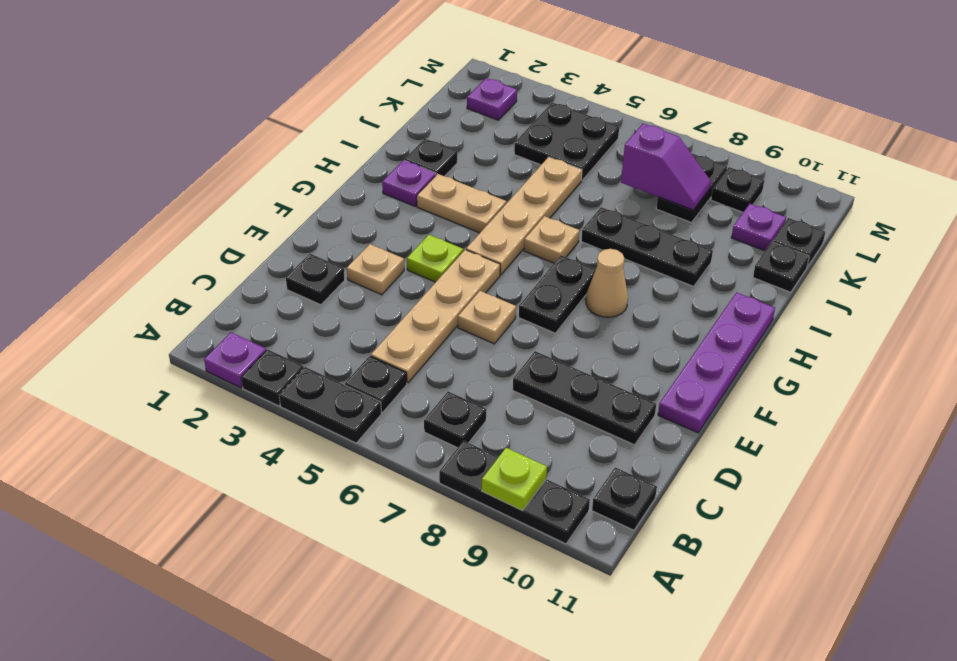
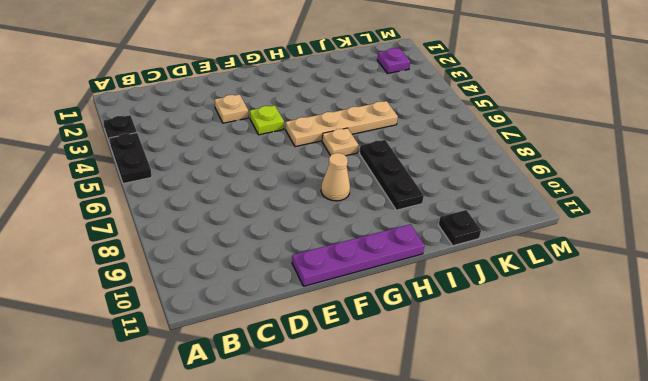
none -> purple 1x1 plate [204,332,266,388]
none -> black 1x3 plate [439,441,590,544]
none -> black 1x1 plate [345,356,407,412]
none -> black 1x1 plate [424,392,486,448]

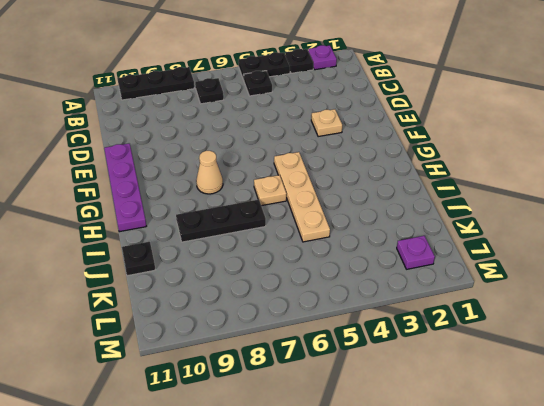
none -> black 1x1 plate [592,467,657,530]
none -> tan 1x4 plate [371,250,500,383]
none -> black 1x1 plate [286,254,345,305]
none -> black 1x3 plate [513,351,656,445]

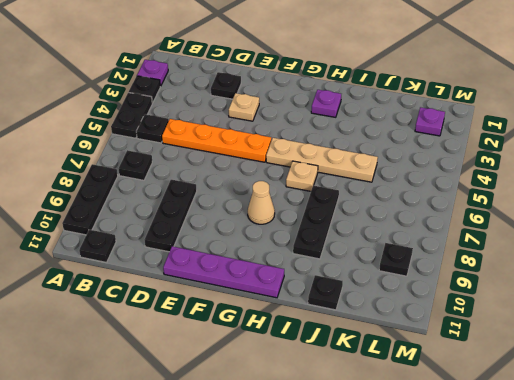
orange 1x4 plate [162,119,271,162] -> tan 1x4 plate [371,250,500,383]
none -> tan 1x1 plate [458,291,516,344]
none -> lime 1x1 plate [407,235,463,282]
none -> black 1x2 plate [519,255,596,333]
none -> tan 1x2 plate [417,174,506,233]

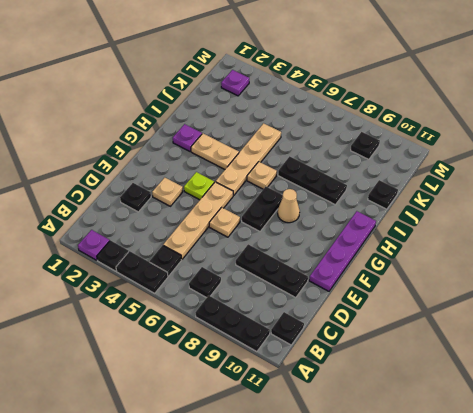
none -> black 1x1 plate [404,139,457,176]
none -> black 2x2 plate [514,102,619,180]
none -> black 1x2 plate [656,154,727,223]
none -> purple 1x1 plate [731,204,786,251]

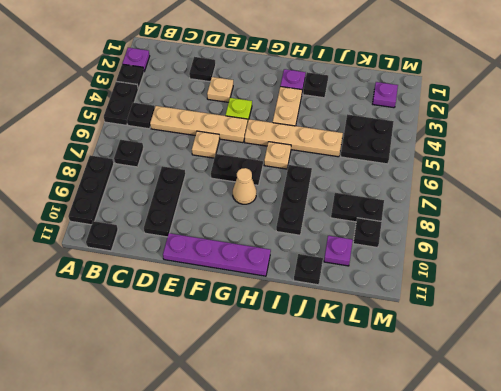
none -> black 1x1 plate [772,218,825,267]
none -> lime 1x1 plate [482,448,547,511]
none -> purple 1x2 slope [621,124,711,210]

